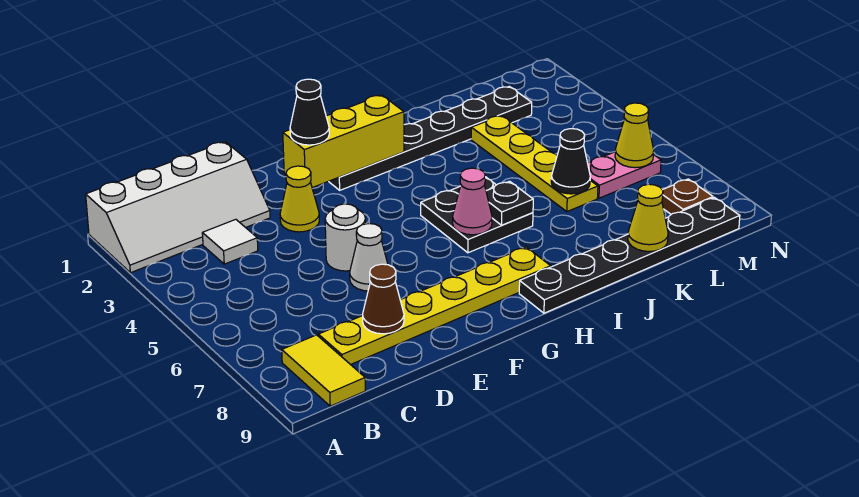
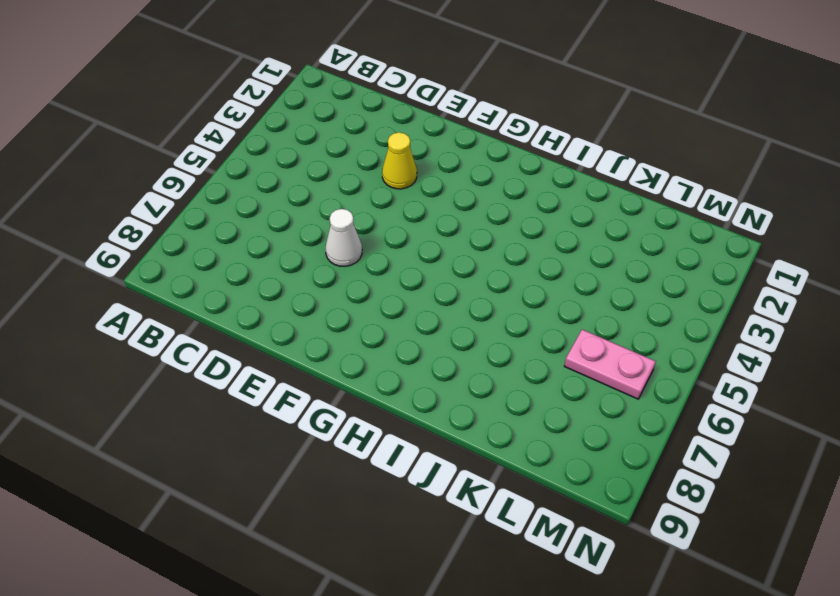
none -> white 2x4 slope [86,142,270,273]
none -> yellow 1x2 tile [282,335,365,406]
none -> white 1x1 tile [202,219,258,264]

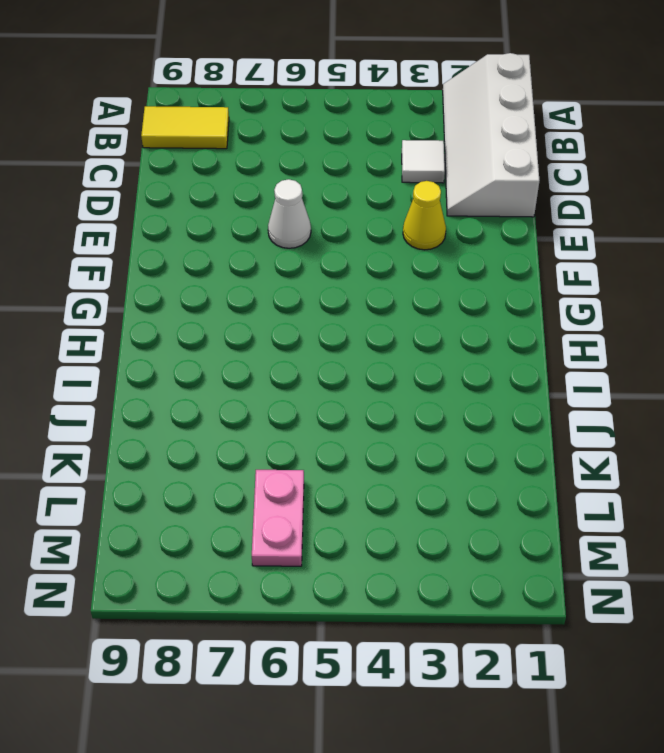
none -> yellow 1x6 plate [318,247,551,365]
none -> white 1x1 round brick [325,204,366,271]
none -> black 1x6 plate [329,86,532,190]

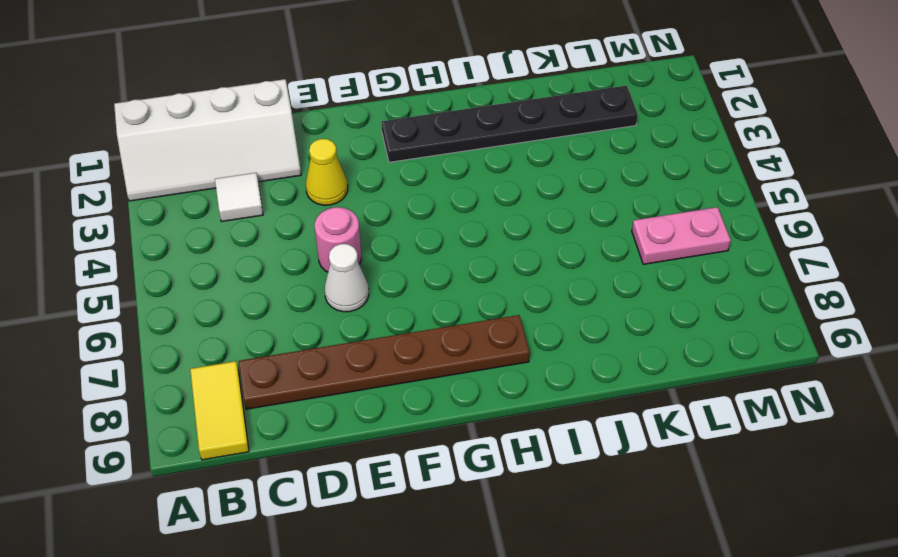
brown 1x6 plate [239,315,530,409] -> yellow 1x6 plate [318,247,551,365]
pink 1x1 round brick [315,207,361,272] -> white 1x1 round brick [325,204,366,271]
none -> black 2x2 plate [421,177,533,253]
none -> black 1x6 plate [519,198,740,313]
none -> yellow 1x4 plate [471,116,598,212]

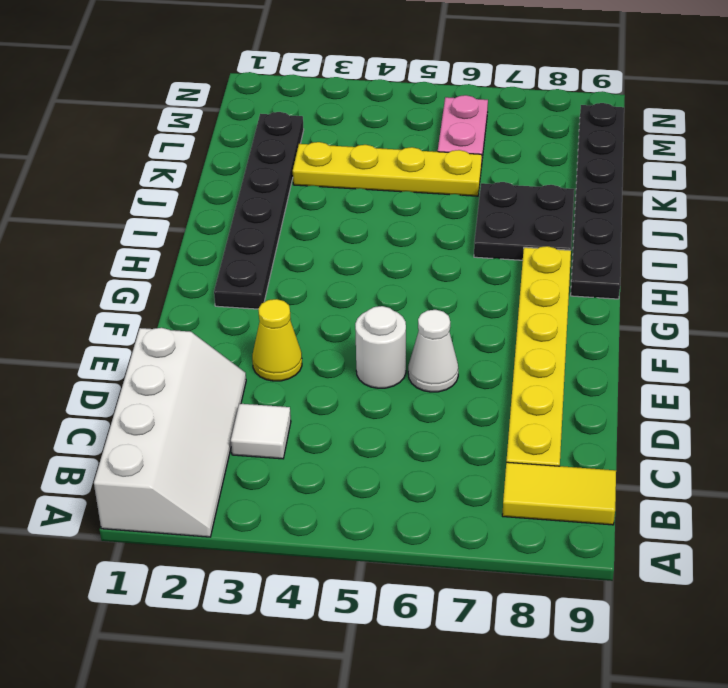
black 2x2 plate [474,182,574,260] -> black 2x2 plate moved to [421,177,533,253]
none -> brown 1x1 plate [662,179,713,214]
none -> brown 1x1 cone [363,264,404,334]
none -> yellow 1x3 brick [283,95,404,188]

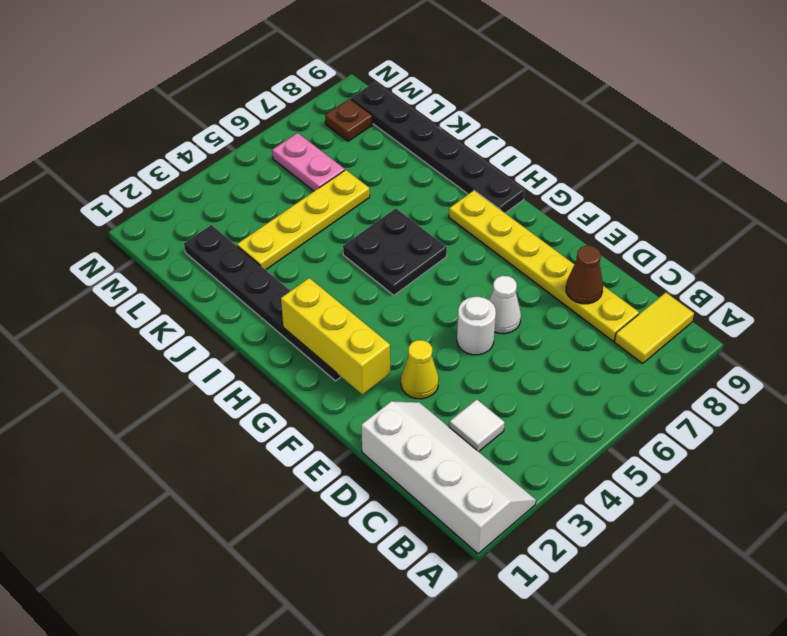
none -> pink 1x1 cone [453,168,492,235]
none -> black 1x1 plate [486,181,533,225]
none -> black 1x1 cone [551,129,590,194]

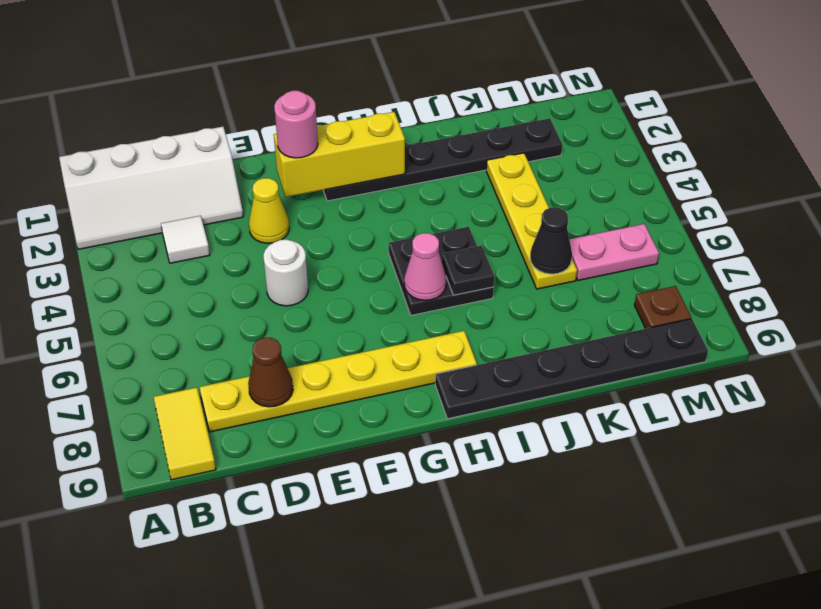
pink 1x1 round brick [274,91,318,158] -> black 1x1 cone [290,79,329,145]
none -> white 1x1 cone [350,224,388,291]
none -> yellow 1x1 cone [628,184,668,251]
none -> yellow 1x1 cone [615,103,654,168]

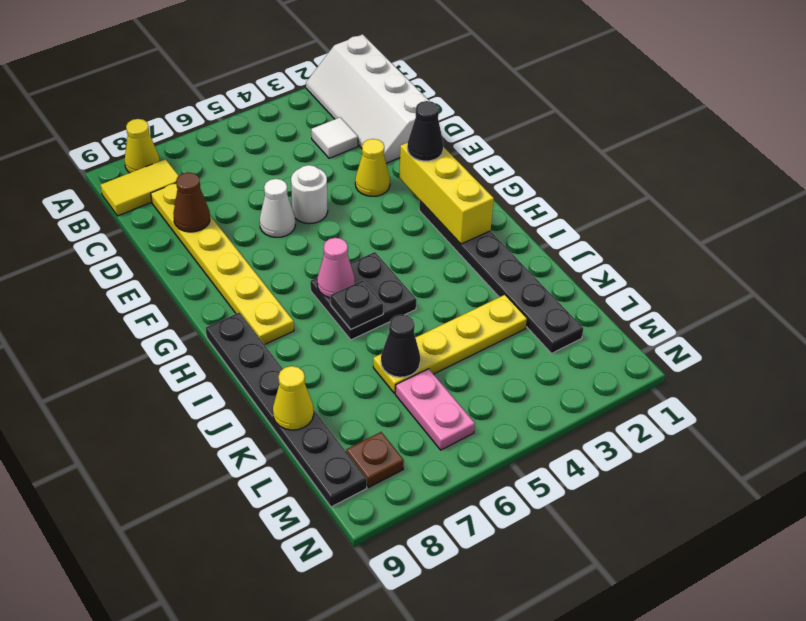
yellow 1x1 cone [125,119,160,173] -> yellow 1x1 cone moved to [615,103,654,168]

